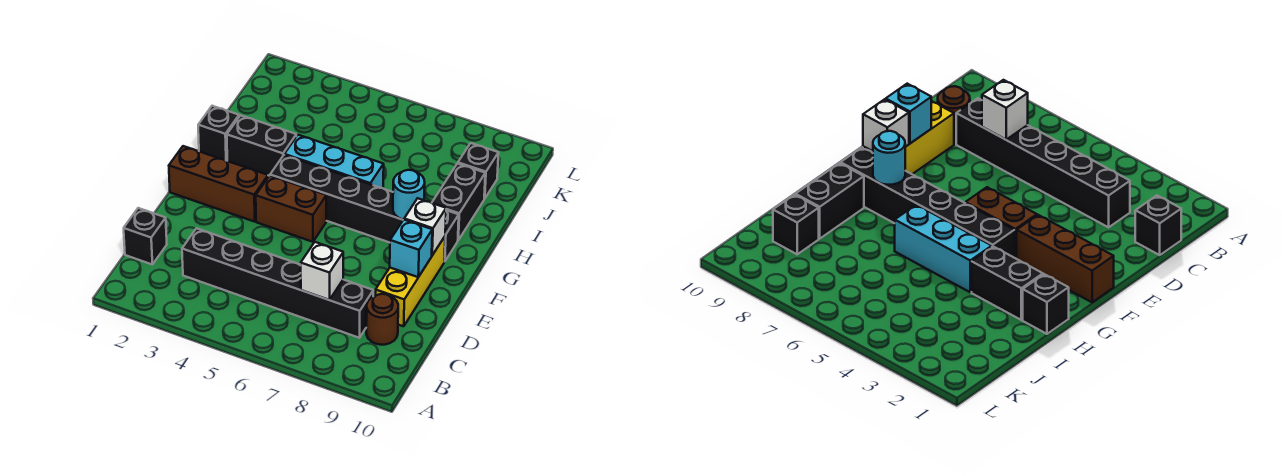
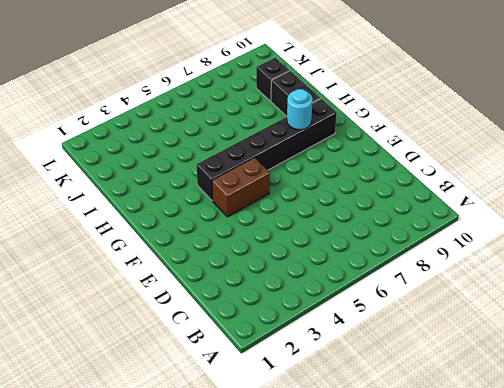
none -> black 1x1 brick [124,208,167,265]
none -> black 1x6 brick [182,228,373,338]
none -> brown 1x1 round brick [366,294,398,345]

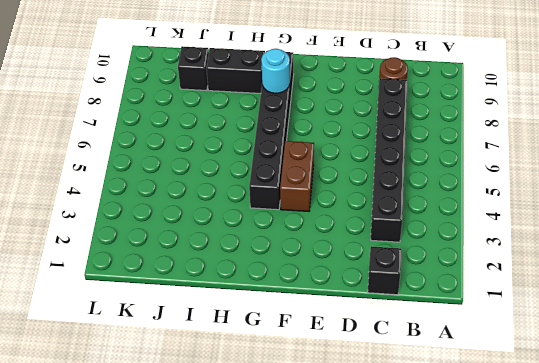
none -> yellow 1x3 brick [375,237,445,326]
none -> brown 1x3 brick [169,146,268,222]
none -> black 1x1 brick [198,106,239,160]

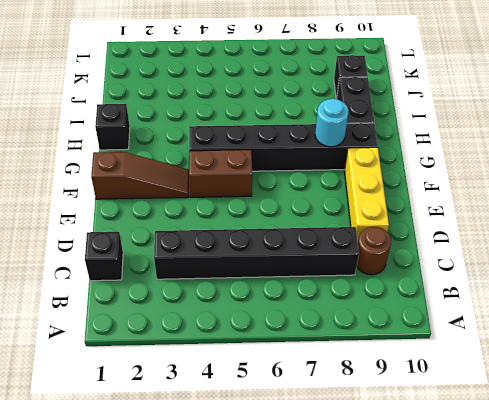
brown 1x3 slope [91,152,189,199] -> brown 1x3 brick [169,146,268,222]
none -> black 1x2 brick [227,115,296,176]
none -> cyan 1x3 brick [284,135,384,188]
none -> white 1x1 brick [301,242,343,300]

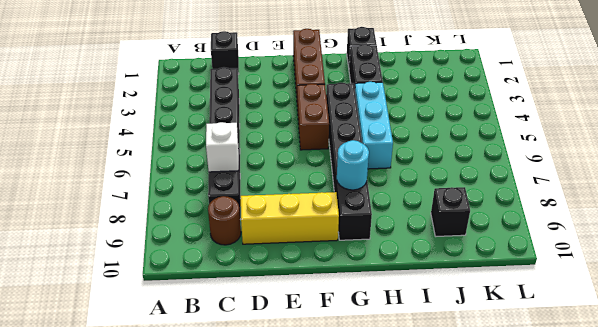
none -> black 1x2 brick [432,164,485,240]
none -> cyan 1x1 brick [390,220,432,277]
none -> white 1x1 brick [404,198,446,255]

